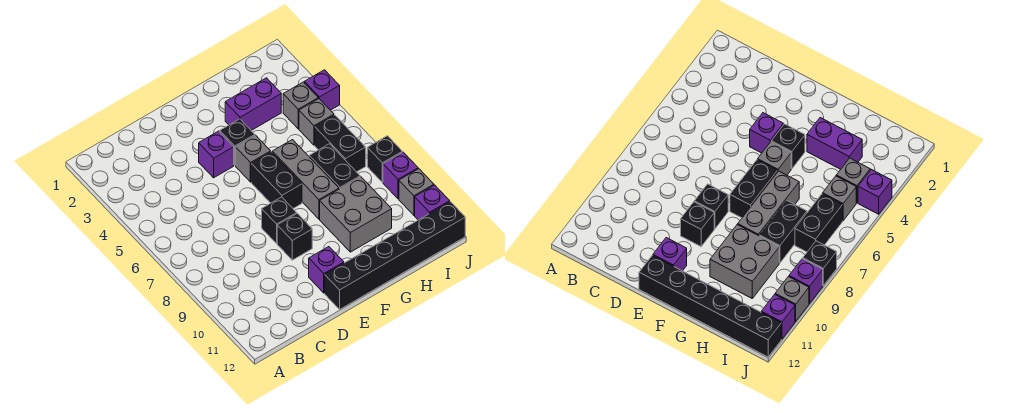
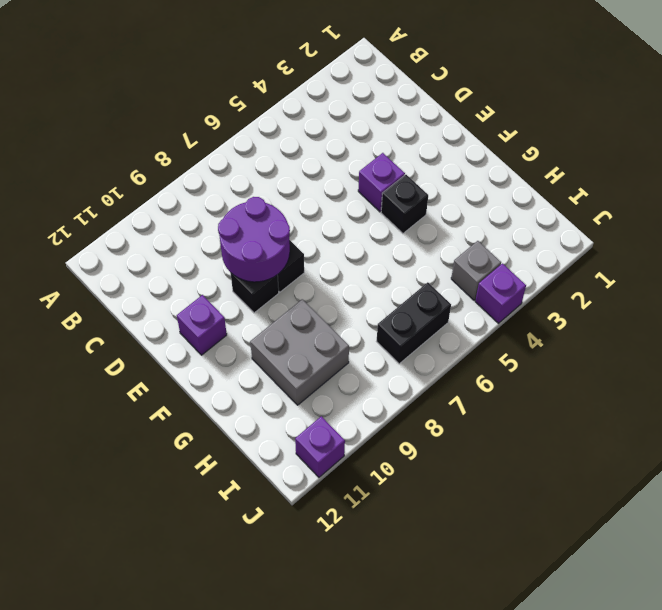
purple 2x2 round brick [218,197,290,282] -> none
none -> black 1x6 brick [325,202,465,309]
none -> grey 1x1 brick [236,135,271,182]
none -> black 1x2 brick [251,152,302,208]

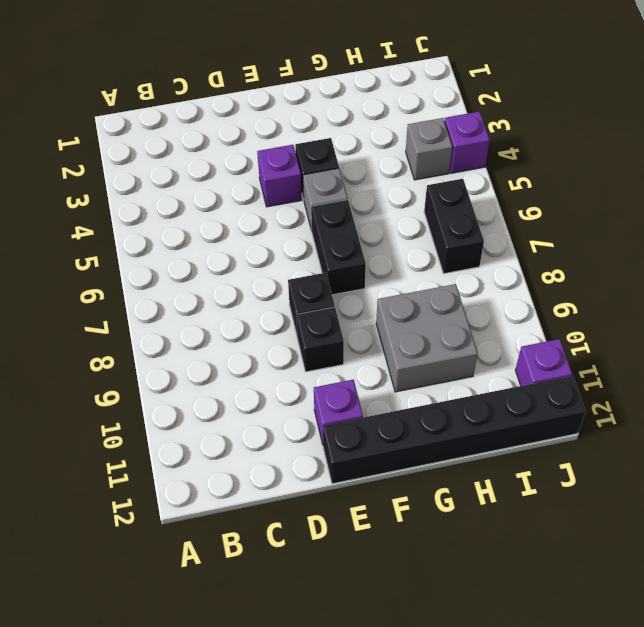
none -> purple 1x2 brick [225,78,281,130]
none -> grey 1x3 brick [272,140,339,219]
none -> black 1x2 brick [309,144,360,189]

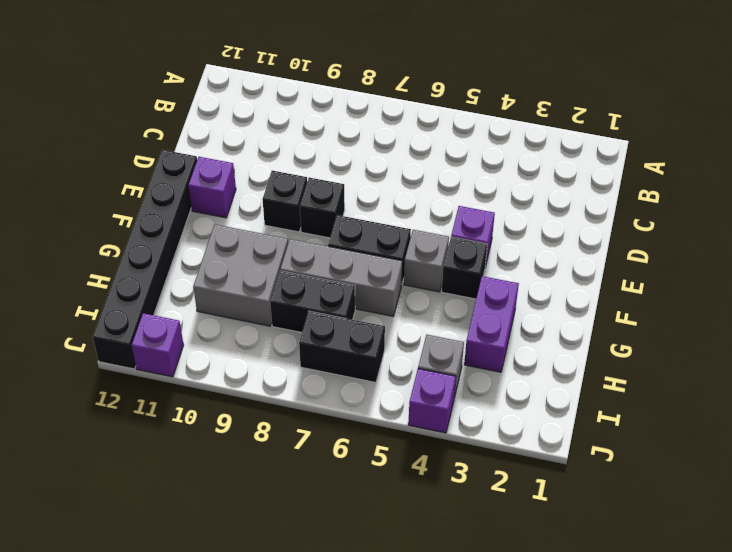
none -> grey 1x1 brick [299,99,334,145]
none -> black 1x1 brick [367,136,402,182]
none -> purple 1x1 brick [383,152,418,199]

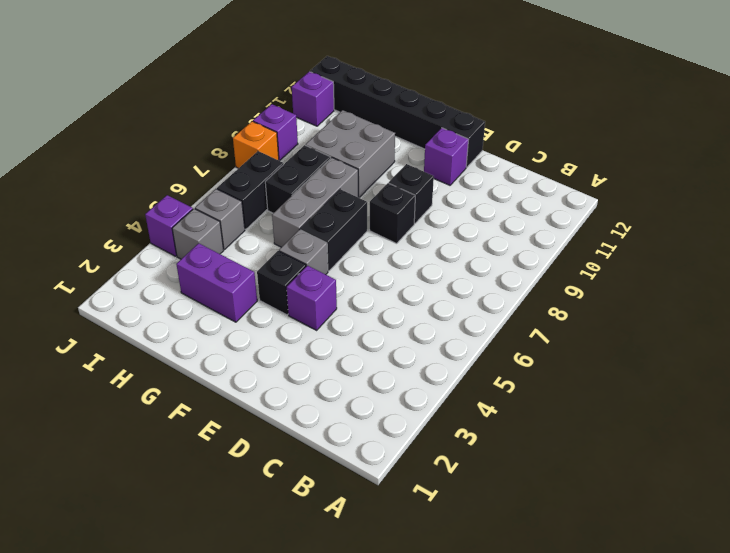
orange 1x1 brick [233,121,279,168] -> black 1x1 brick [367,136,402,182]
none -> grey 1x1 brick [399,169,434,215]

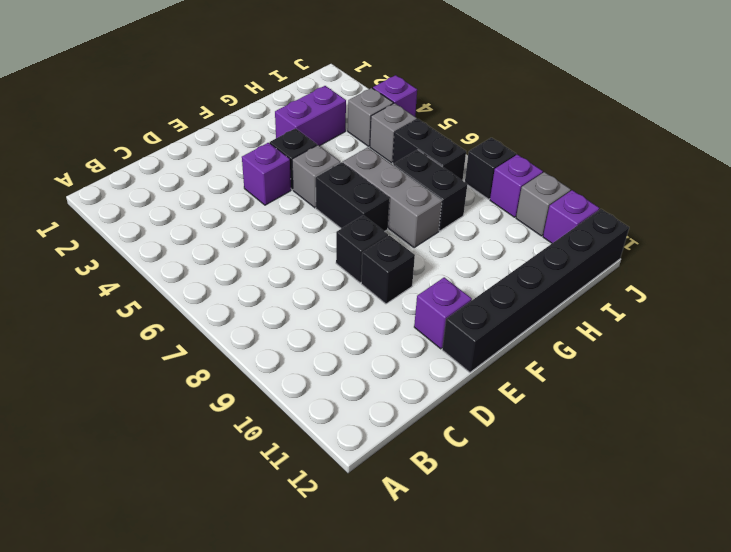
none -> grey 2x2 brick [320,177,392,252]

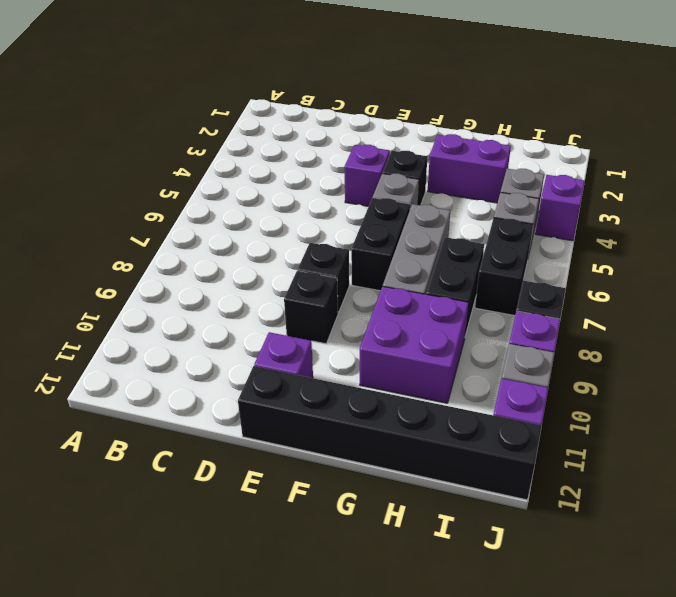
purple 2x2 brick [360,286,469,403] -> grey 2x2 brick [320,177,392,252]

